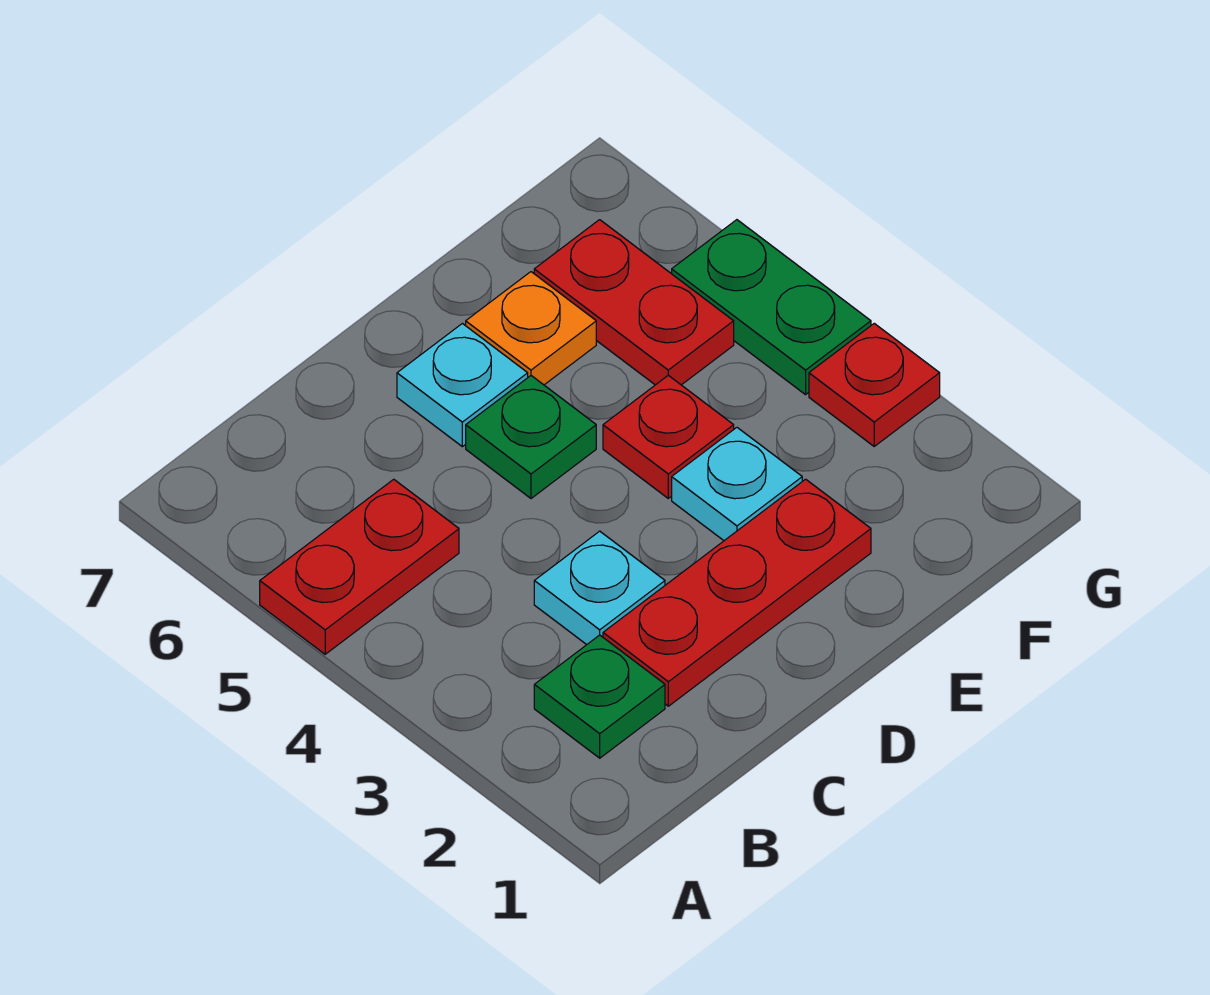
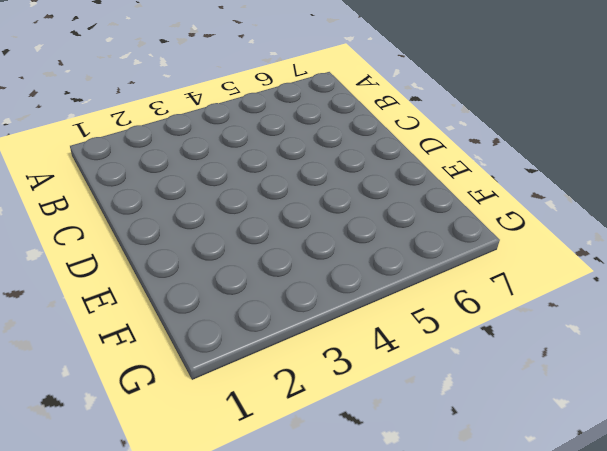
none -> red 1x2 plate [260,479,459,654]
none -> green 1x1 plate [534,635,665,758]
none -> red 1x3 plate [603,479,871,706]

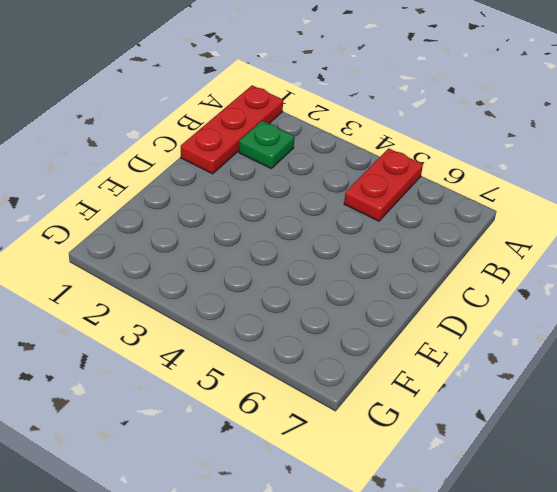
red 1x3 plate [181,85,283,174] -> red 1x3 plate moved to [603,479,871,706]
none -> cyan 1x1 plate [534,531,665,645]
none -> green 1x1 plate [466,376,596,498]
none -> cyan 1x1 plate [397,323,528,447]

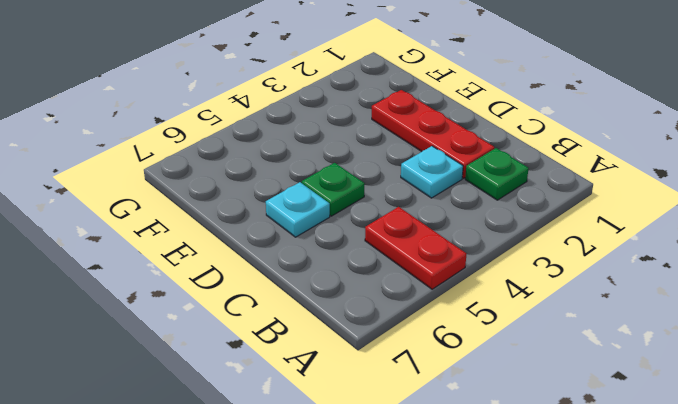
none -> cyan 1x1 plate [672,428,802,541]
none -> red 1x1 plate [603,375,734,498]
none -> orange 1x1 plate [466,272,596,385]

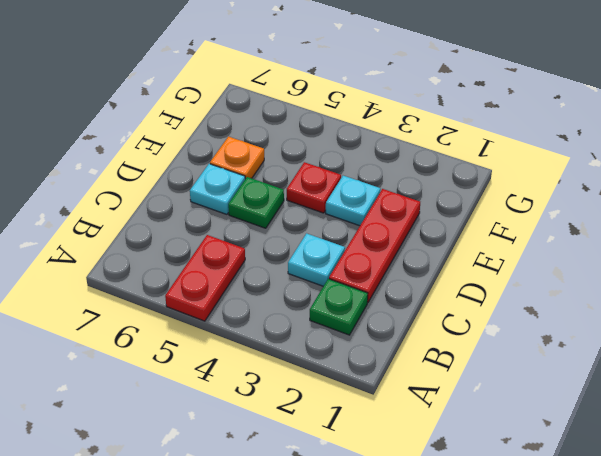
none -> red 1x2 plate [534,220,734,385]
none -> red 1x1 plate [809,323,940,446]
none -> green 1x2 plate [672,220,871,395]

